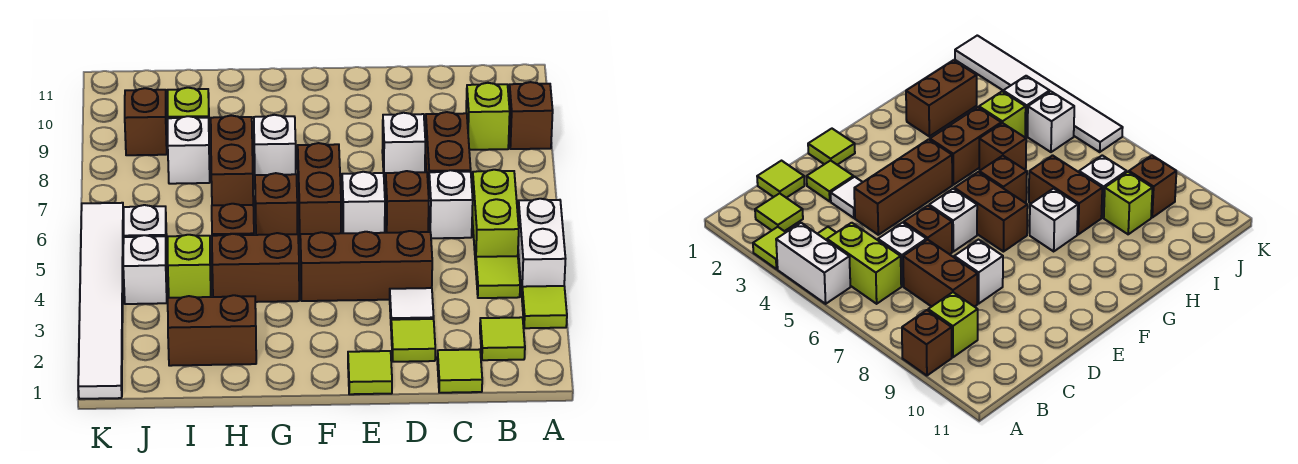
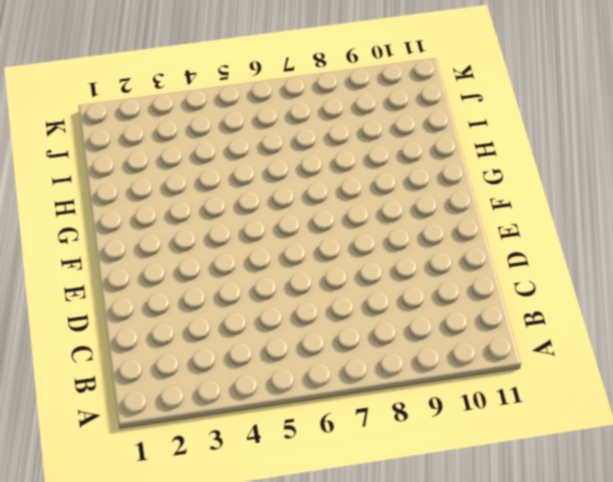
none -> lime 1x1 tile [522,286,567,328]
none -> white 1x2 brick [518,199,565,293]
none -> brown 1x1 brick [509,82,553,149]
none -> lime 1x1 tile [480,317,525,360]

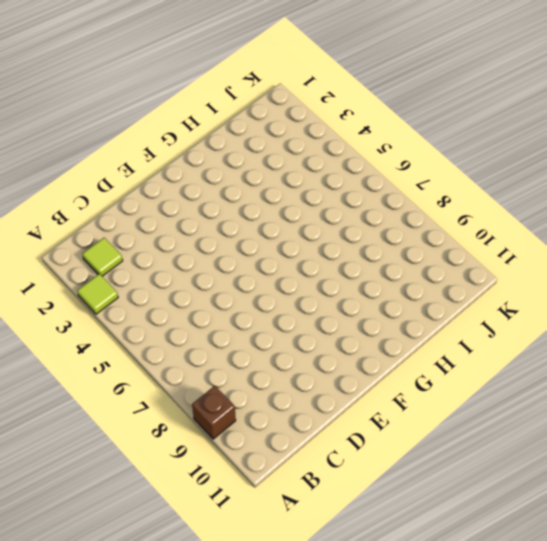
none -> white 1x2 brick [518,199,565,293]
none -> lime 1x1 tile [476,256,520,298]
none -> lime 1x2 brick [472,170,519,264]
none -> lime 1x1 brick [466,83,510,150]

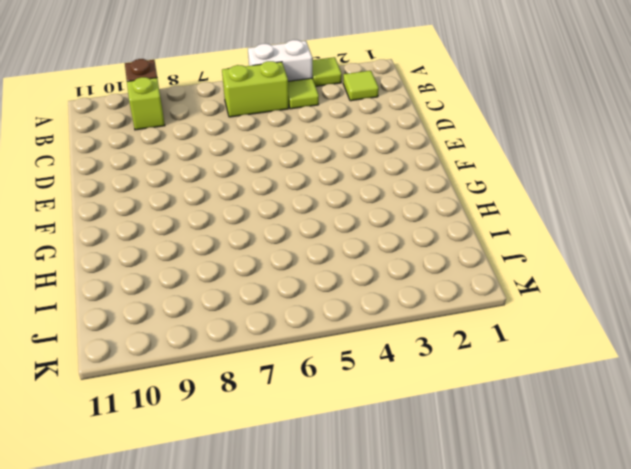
none -> lime 1x1 tile [437,349,482,393]
none -> white 1x1 brick [429,170,473,238]
none -> brown 1x2 brick [425,112,471,194]
none -> lime 1x1 tile [391,319,435,362]

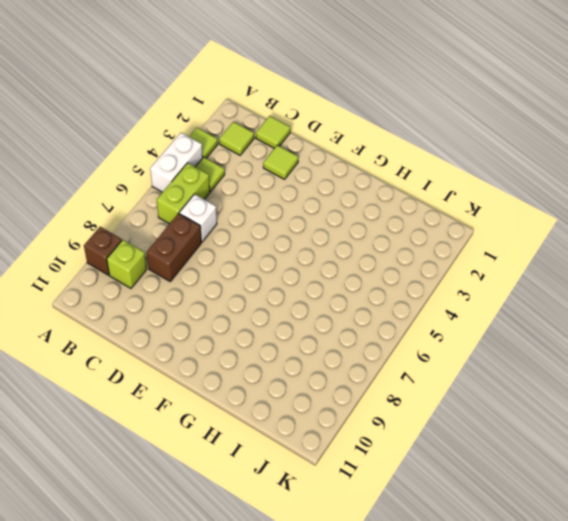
none -> white 1x1 tile [390,288,434,320]
none -> brown 1x3 brick [300,231,432,301]
none -> brown 1x1 brick [385,171,429,233]
none -> white 1x1 brick [382,113,425,180]

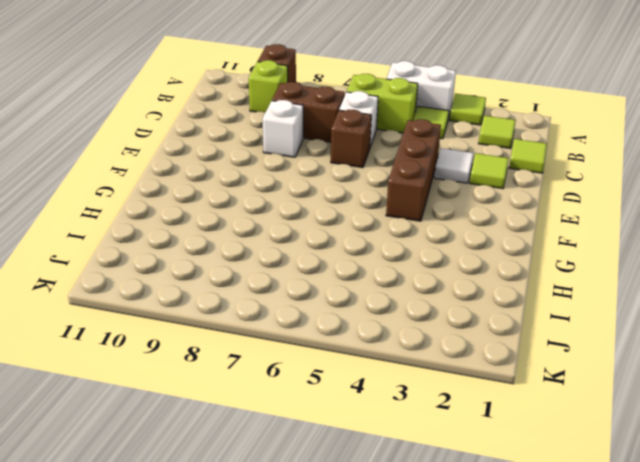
none -> lime 1x1 tile [348,351,392,394]
none -> white 1x1 brick [342,172,385,233]
none -> brown 1x2 brick [298,143,341,237]
none -> brown 1x2 brick [212,233,299,302]

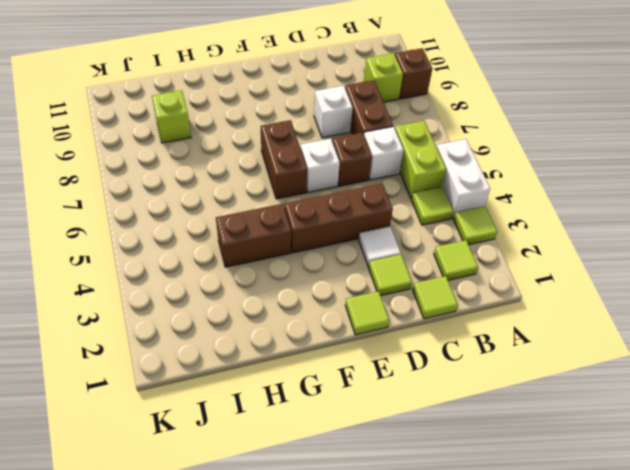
none -> brown 1x1 brick [255,173,297,235]
none -> white 1x1 brick [254,115,296,175]
none -> brown 1x2 brick [168,295,256,366]
none -> brown 1x1 brick [212,204,254,236]

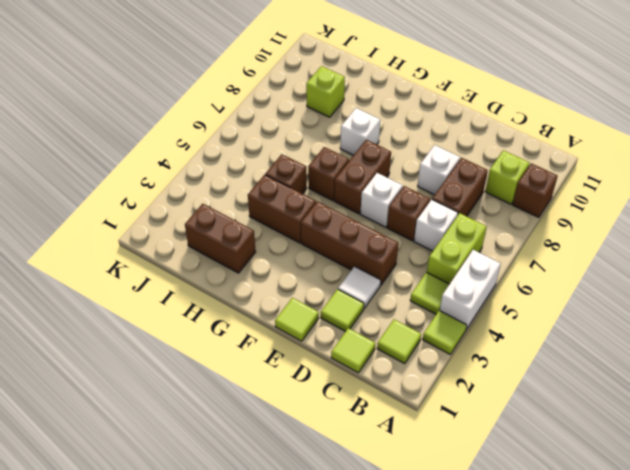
none -> brown 1x2 brick [211,116,253,205]
none -> lime 1x1 brick [168,235,211,298]
none -> white 1x1 brick [168,116,210,184]
none -> white 1x1 brick [123,235,167,304]

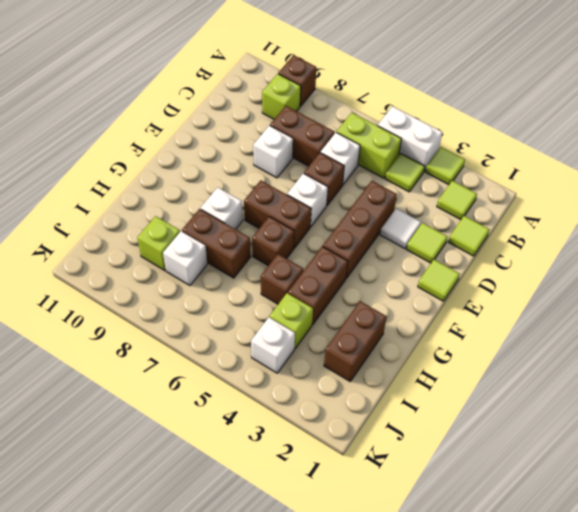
none -> white 1x1 brick [124,205,167,262]
none -> brown 1x1 brick [125,88,167,155]
none -> white 1x6 tile [78,203,123,399]

